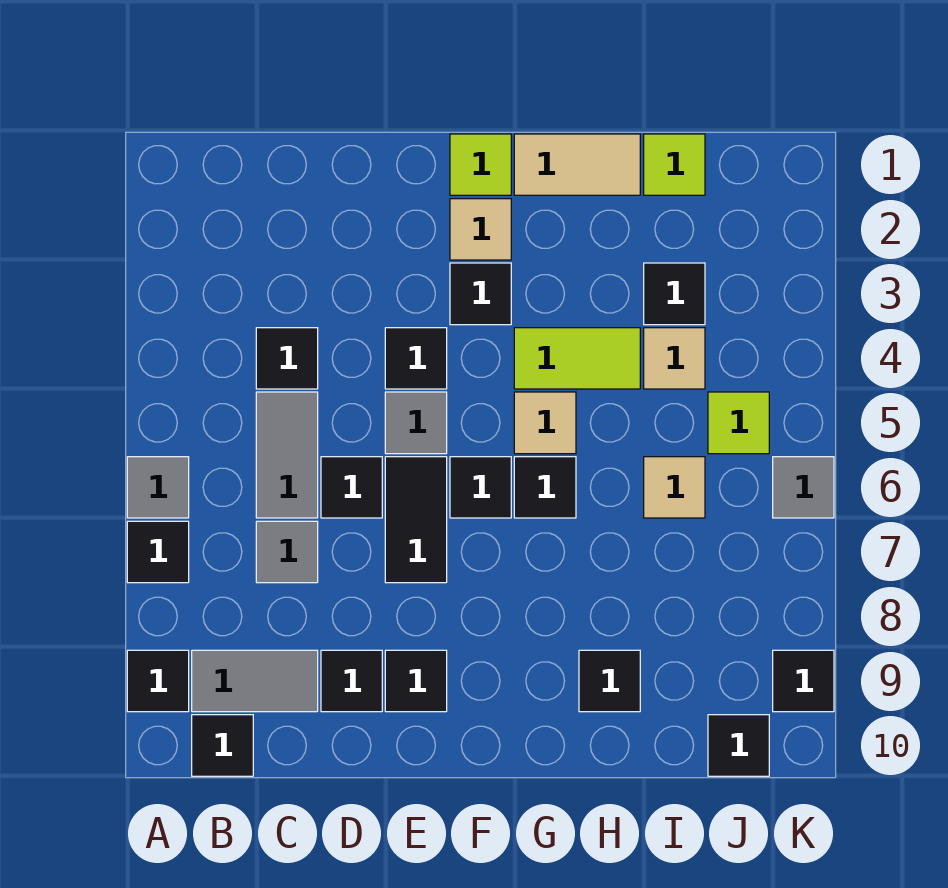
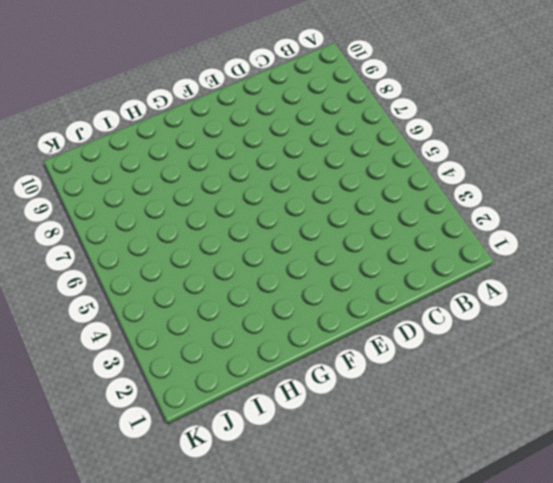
none -> grey 1x1 tile [127,457,189,518]
none -> black 1x1 tile [127,521,189,583]
none -> black 1x1 tile [127,650,189,712]
none -> grey 1x2 tile [192,650,318,712]

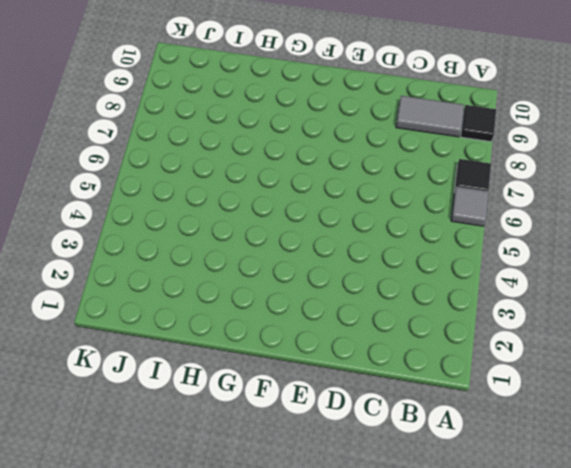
none -> black 1x1 tile [192,715,253,776]
none -> black 1x1 tile [256,328,318,389]
none -> grey 1x2 tile [256,392,318,518]
none -> grey 1x1 tile [256,521,318,583]

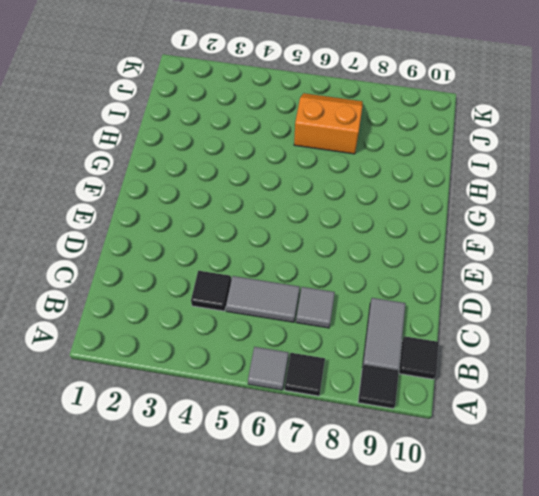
orange 2x2 slope [294,93,363,154] -> tan 1x1 tile [644,457,705,518]
none -> black 1x1 tile [321,457,382,518]
none -> black 1x1 tile [321,650,382,712]
none -> black 1x1 tile [385,328,447,389]
none -> grey 1x1 tile [385,392,447,454]

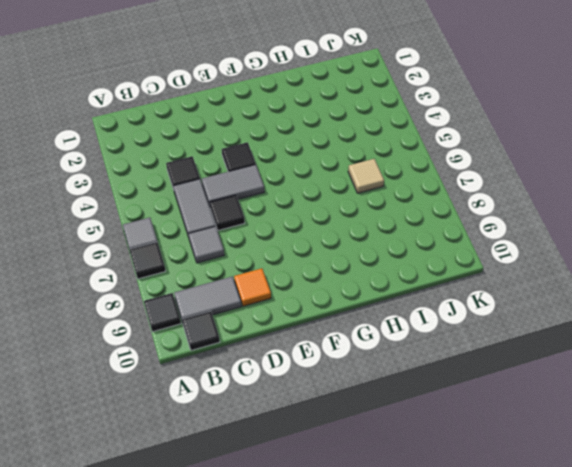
grey 1x2 tile [202,165,264,205] -> grey 1x1 tile [385,392,447,454]
orange 1x1 tile [234,268,271,306] -> black 1x1 tile [321,650,382,712]
none -> black 1x2 tile [385,457,447,583]
none -> black 1x1 tile [385,650,447,712]
none -> lime 1x1 tile [450,134,511,195]
none -> tan 1x1 tile [450,199,511,260]

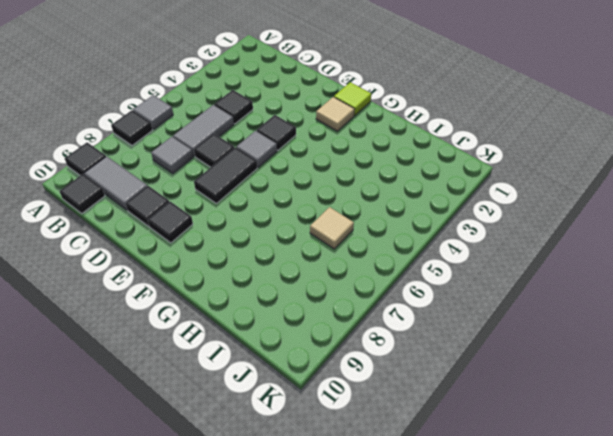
none -> black 1x1 tile [450,263,511,325]
none -> black 1x1 tile [450,457,511,518]
none -> tan 1x2 tile [514,134,640,195]
none -> lime 1x2 tile [514,328,640,389]

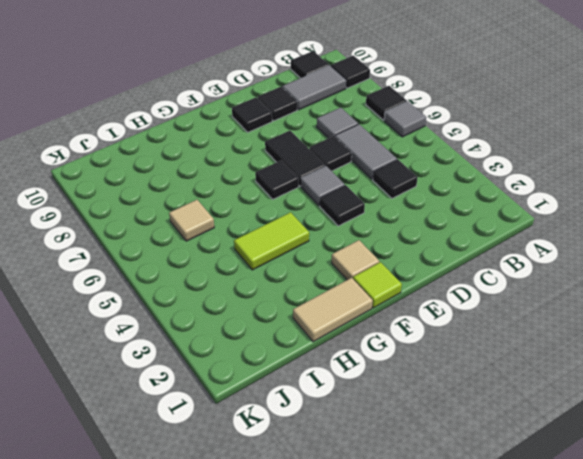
none -> black 1x1 tile [450,263,511,325]
none -> tan 1x1 tile [514,392,576,454]
none -> black 1x1 tile [514,457,576,518]
none -> black 1x1 tile [579,650,640,712]

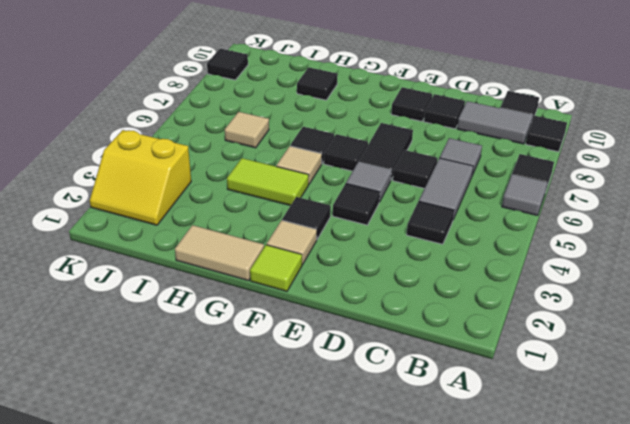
yellow 2x2 slope [90,130,191,225] -> none
none -> lime 1x1 tile [644,134,705,195]
none -> black 1x1 tile [644,263,705,325]
none -> tan 1x1 tile [644,328,705,389]
none -> lime 1x1 tile [708,392,769,454]

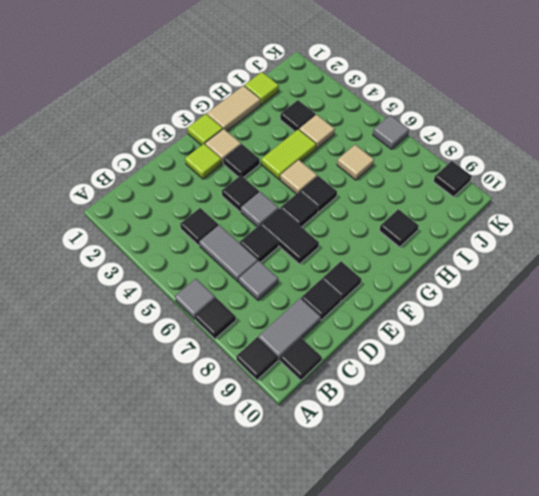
lime 1x1 tile [185,144,222,179] -> lime 1x1 tile moved to [708,392,769,454]
none -> black 1x1 tile [708,715,769,776]

